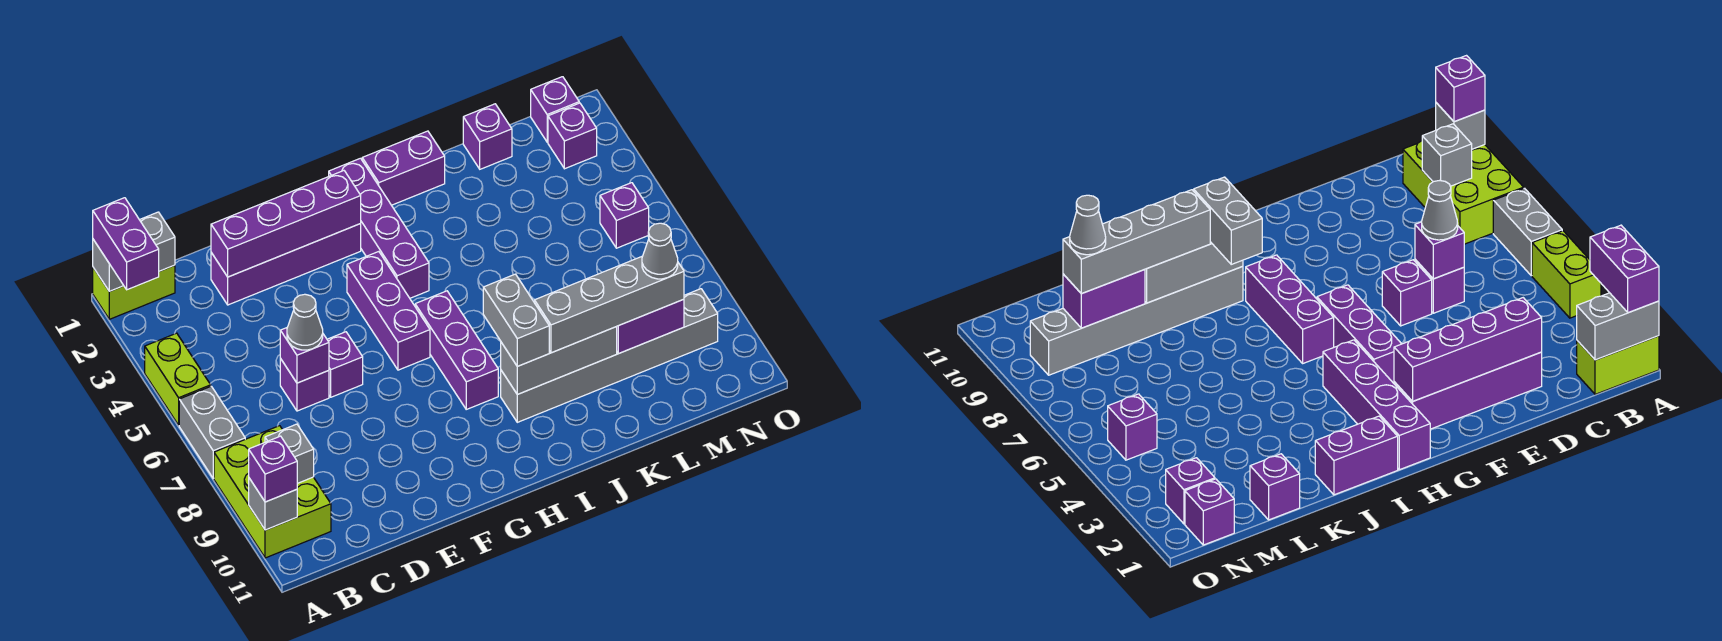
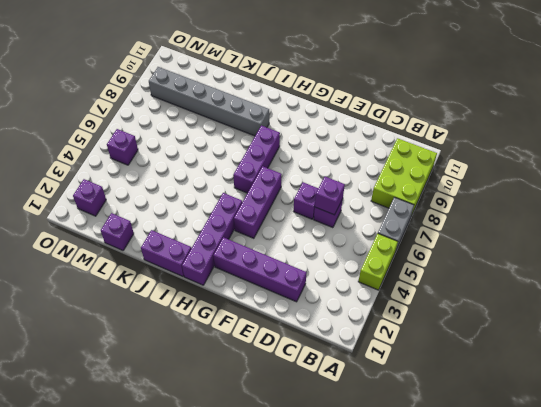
none -> lime 1x2 brick [93,265,175,319]
none -> purple 1x1 brick [531,77,579,142]
none -> grey 1x2 brick [93,212,175,291]

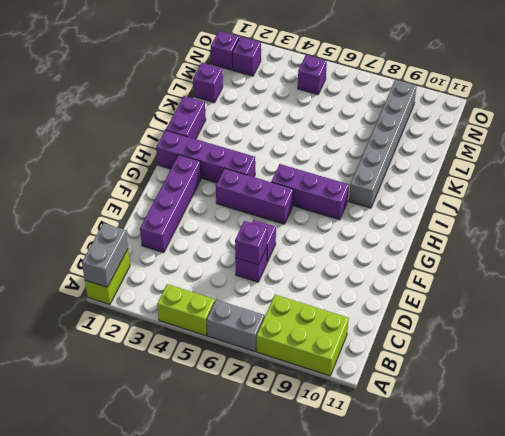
none -> grey 1x1 brick [249,478,297,530]
none -> grey 1x1 brick [265,424,314,483]
none -> purple 1x4 brick [211,171,361,277]

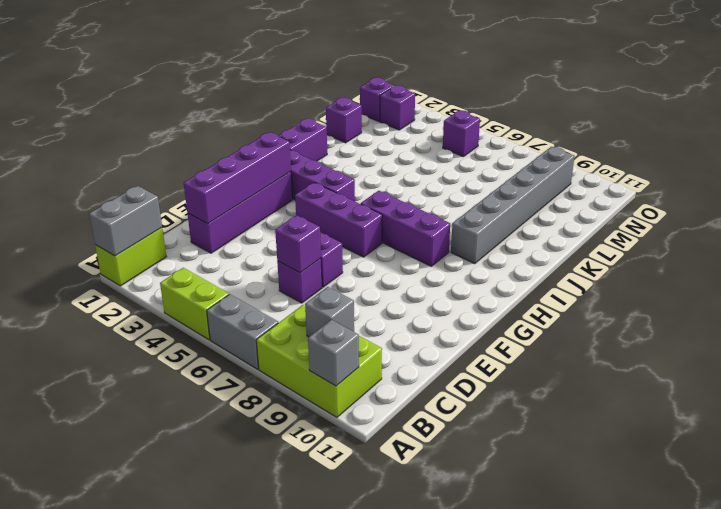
none -> grey 1x3 brick [501,327,617,394]
none -> purple 1x2 brick [617,299,684,353]
none -> purple 1x2 brick [93,198,159,290]

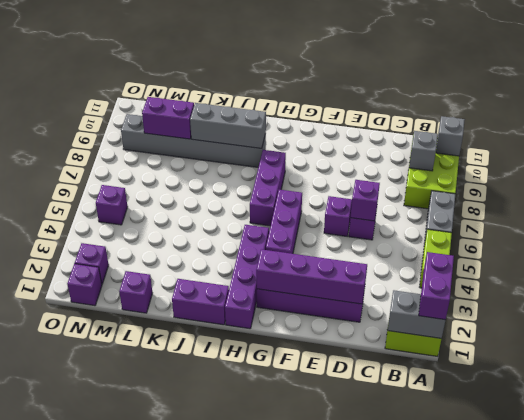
none -> purple 1x1 brick [249,436,297,502]
none -> grey 1x1 cone [287,294,323,350]
none -> grey 1x2 brick [483,274,549,366]

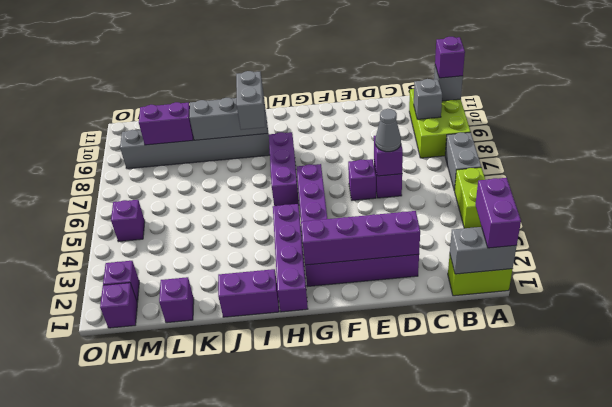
none -> grey 1x4 brick [535,257,684,353]
none -> grey 1x1 cone [642,223,678,279]

